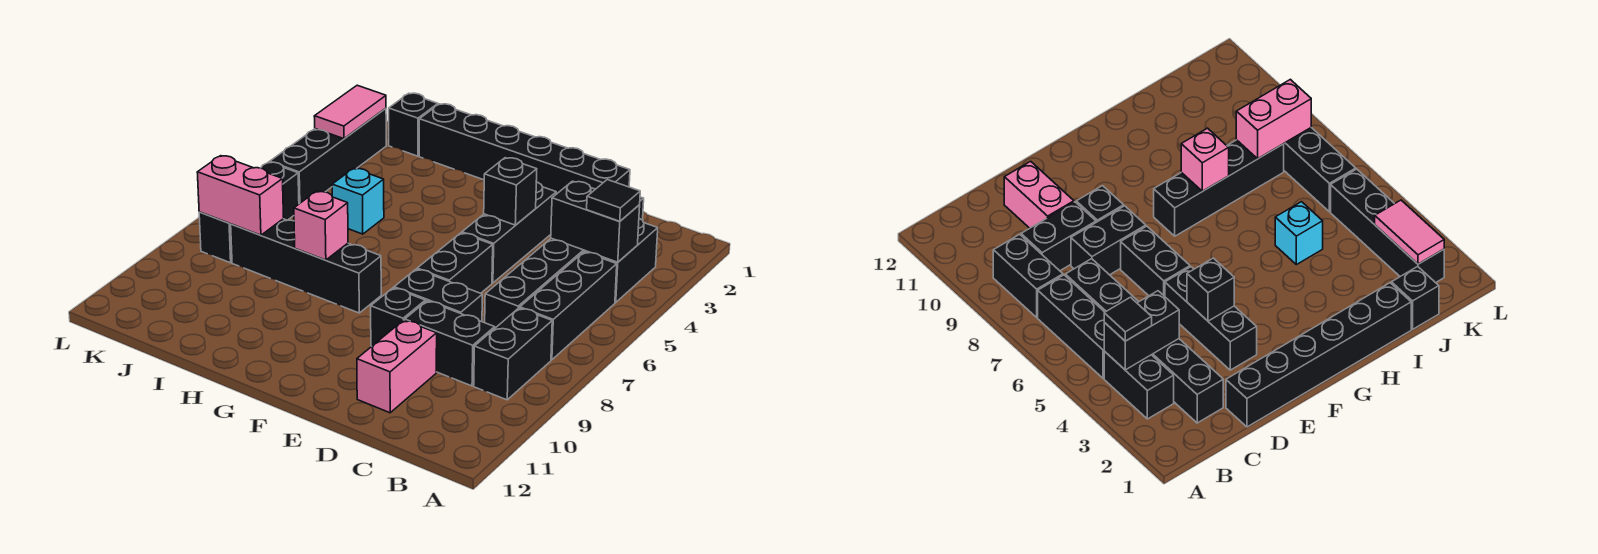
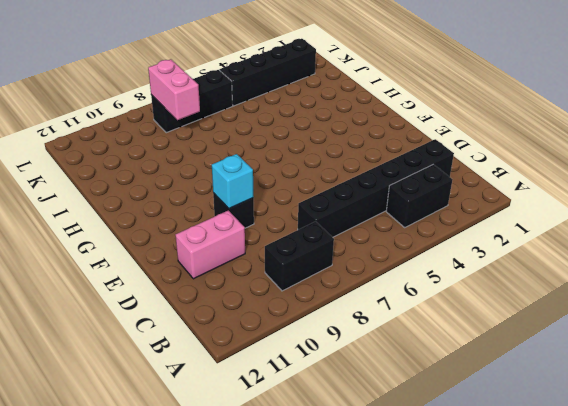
cyan 1x1 brick [212,154,254,208] -> cyan 1x1 brick moved to [332,168,384,234]
none -> black 1x3 brick [520,252,617,360]
none -> black 1x2 brick [405,301,495,386]
none -> black 1x6 brick [419,104,630,194]

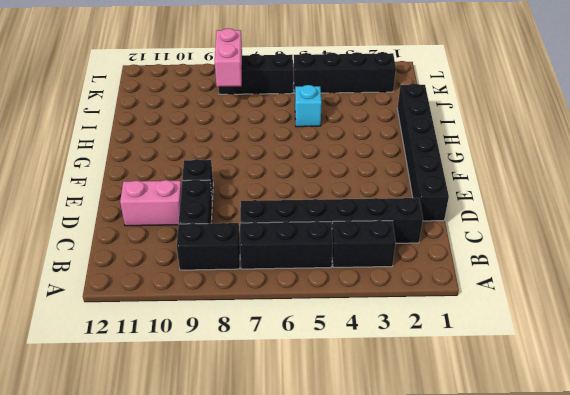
none -> black 1x2 brick [394,269,482,322]
none -> black 1x3 brick [462,182,556,283]
none -> black 1x2 brick [417,233,493,293]

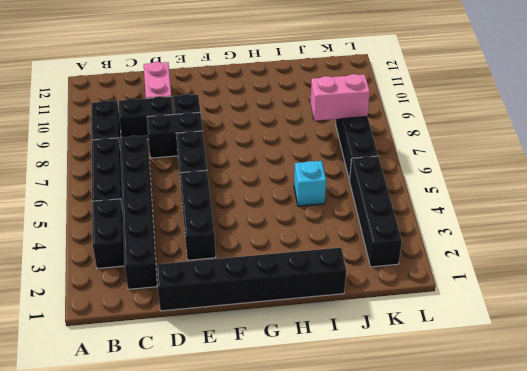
none -> black 1x4 brick [231,219,381,313]
none -> black 1x1 brick [389,93,438,156]
none -> black 1x2 brick [551,181,640,262]

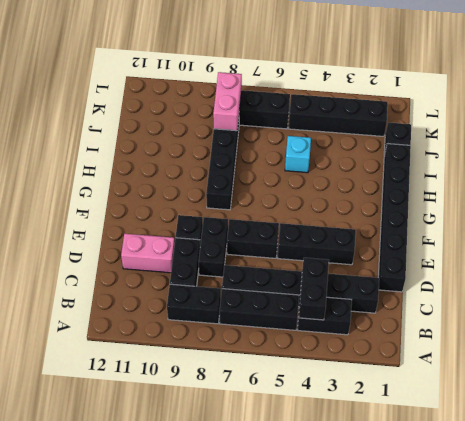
none -> black 1x1 brick [484,158,537,225]
none -> pink 1x1 brick [294,191,348,260]
none -> pink 1x2 tile [314,85,386,139]

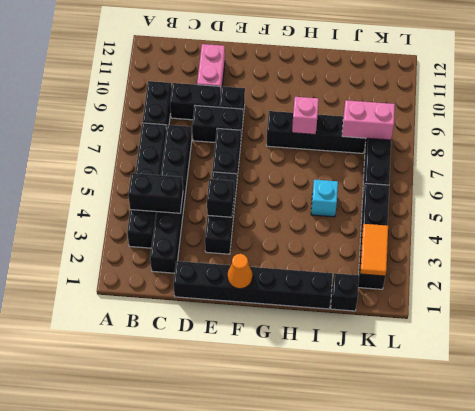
orange 1x1 cone [227,254,253,289] -> none
orange 1x2 tile [360,224,388,276] -> pink 1x2 tile [314,85,386,139]
none -> black 1x1 tile [587,180,640,221]

